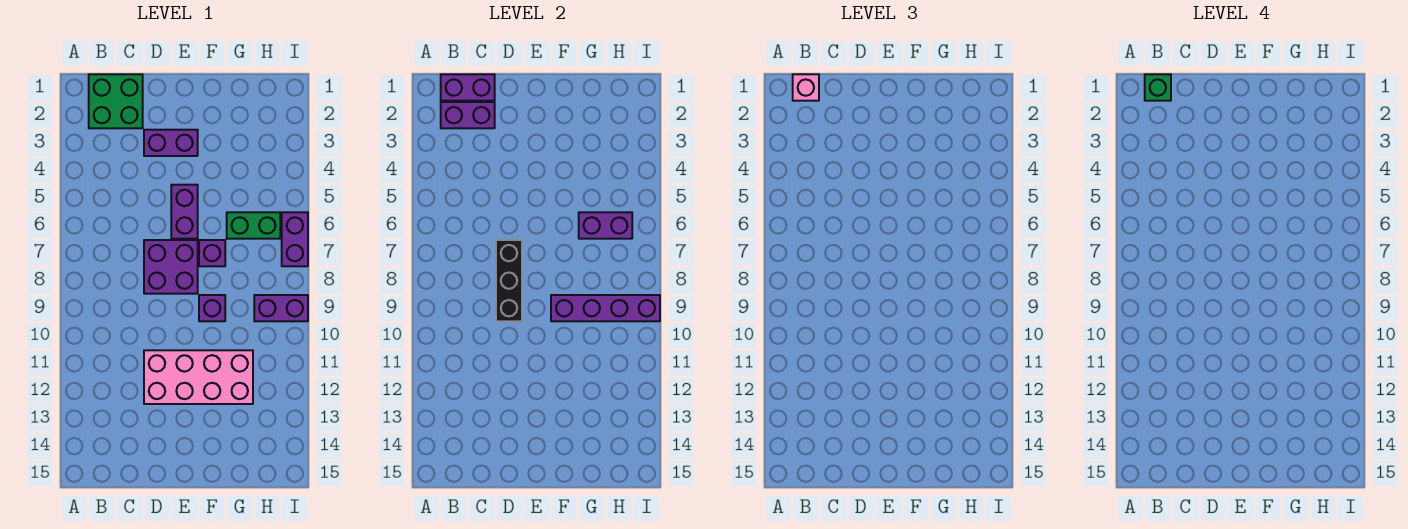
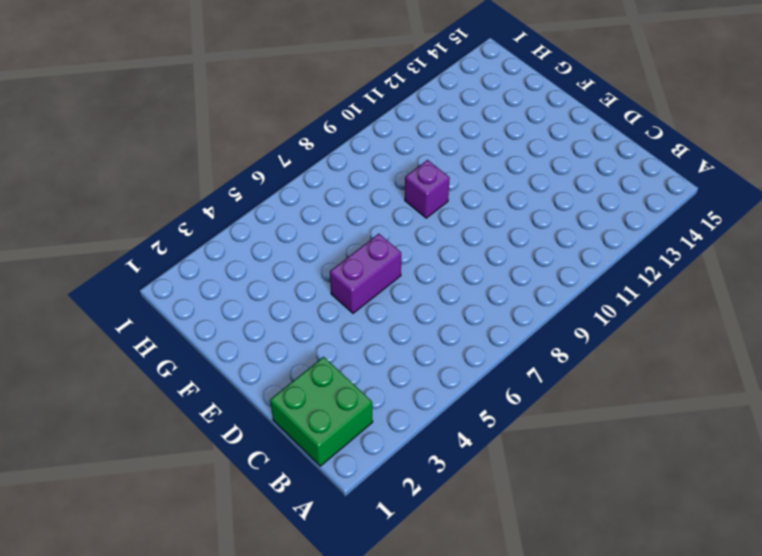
none -> purple 1x2 brick [144,130,198,156]
none -> purple 2x2 brick [144,240,198,294]
none -> pink 2x4 brick [144,350,253,404]

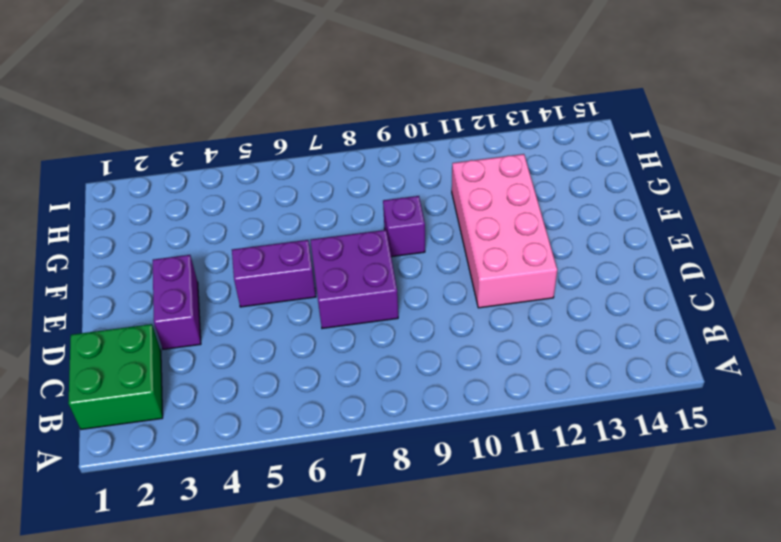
none -> purple 1x1 brick [199,240,225,266]
none -> green 1x2 brick [227,212,280,239]
none -> purple 1x2 brick [254,295,308,321]

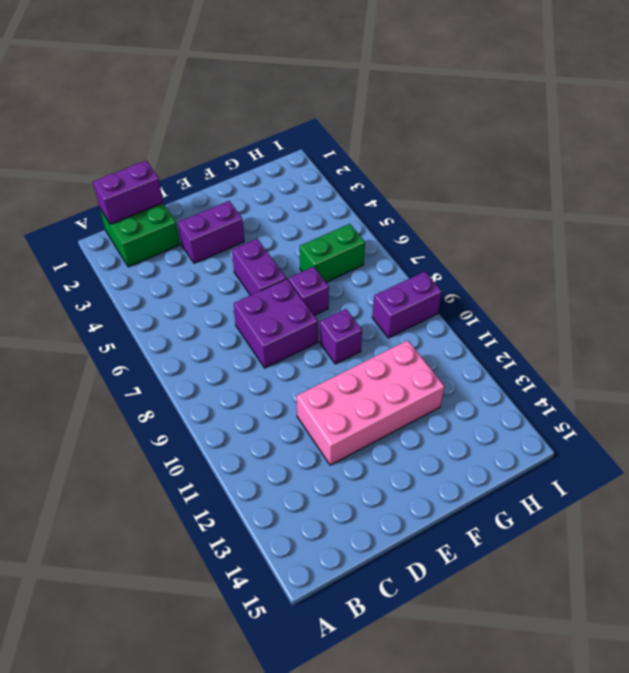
none -> purple 1x2 brick [282,212,308,266]
none -> purple 1x2 brick [441,102,495,128]
none -> black 1x3 brick [496,240,522,321]

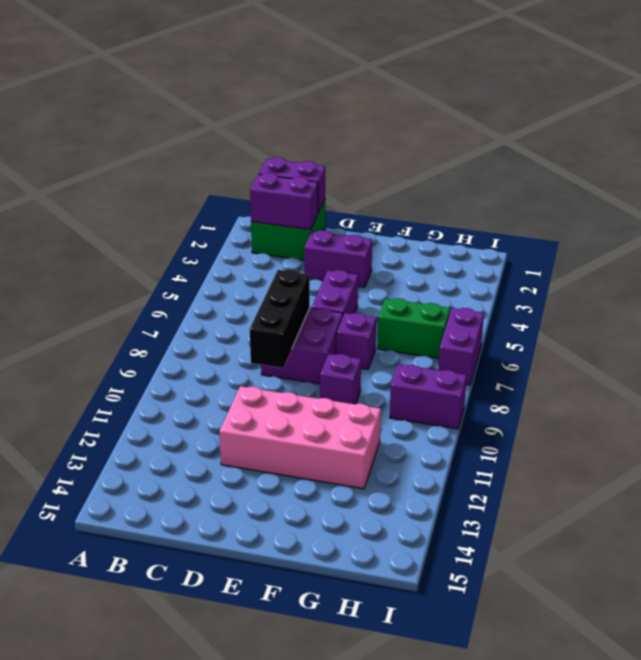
none -> purple 1x4 brick [551,295,660,321]
none -> purple 1x2 brick [579,212,632,239]
none -> pink 1x1 brick [793,74,819,101]

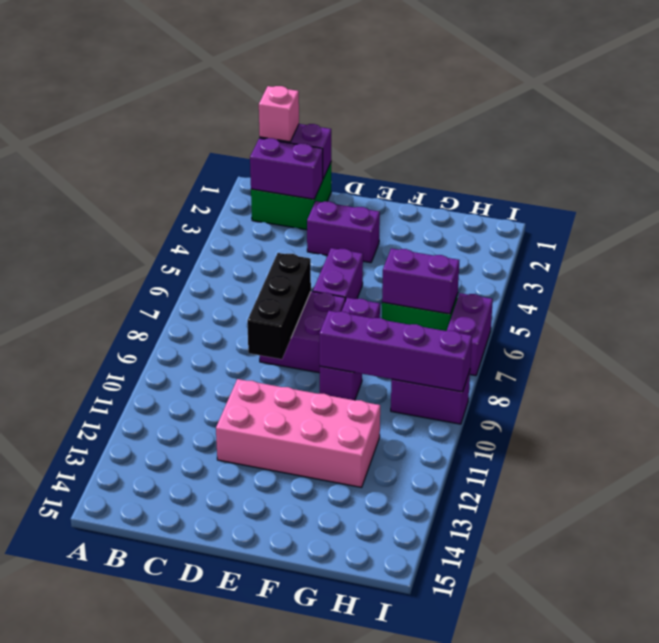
none -> green 1x1 brick [1145,74,1171,101]

